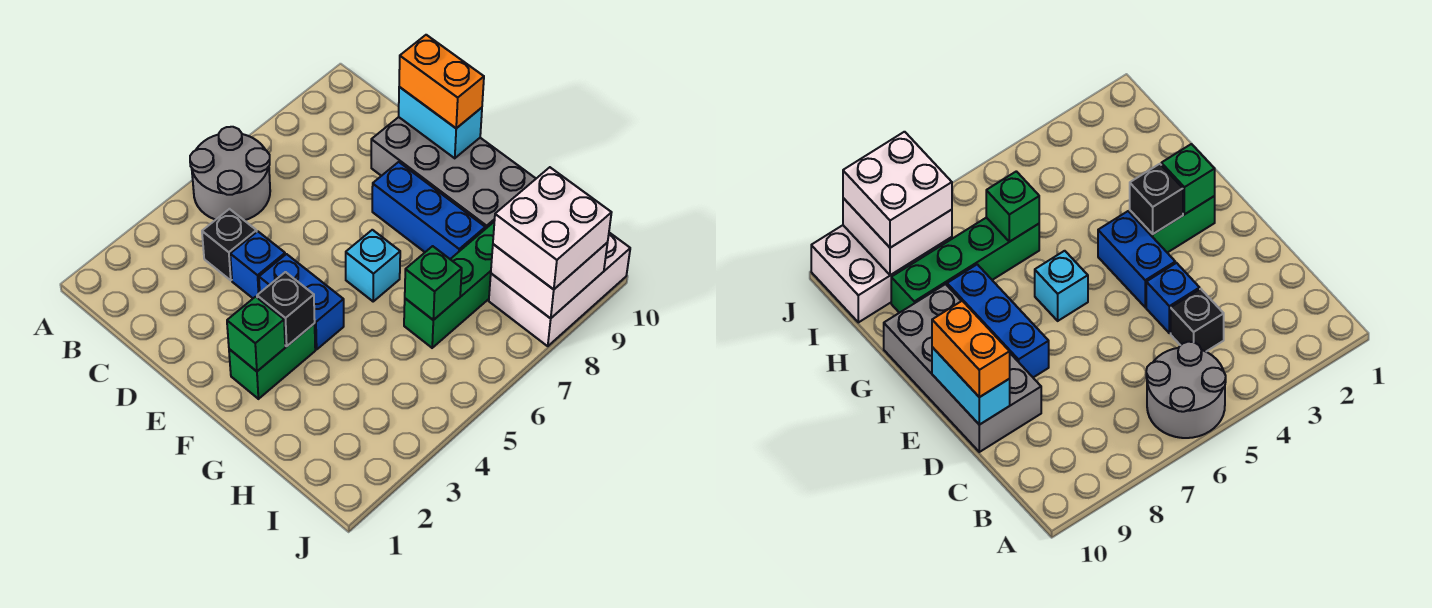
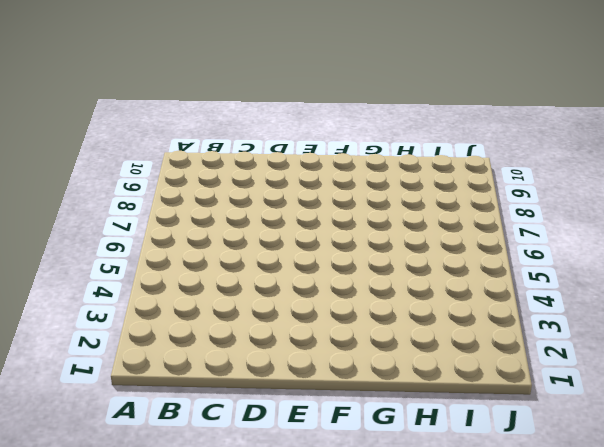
none -> grey 2x2 round brick [190,127,270,220]
none -> black 1x1 brick [202,209,257,280]
none -> blue 1x1 brick [230,231,285,298]

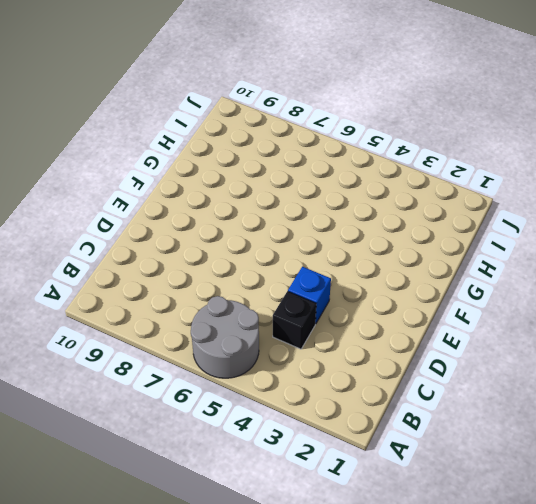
none -> grey 2x4 brick [371,117,536,229]
none -> blue 1x2 brick [259,254,344,350]
none -> blue 1x3 brick [372,162,485,259]

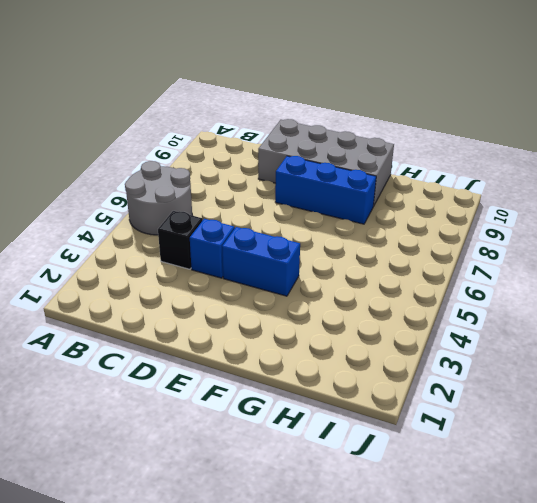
none -> green 1x2 brick [229,324,315,399]
none -> cyan 1x1 brick [346,230,400,301]
none -> green 1x4 brick [404,222,494,348]

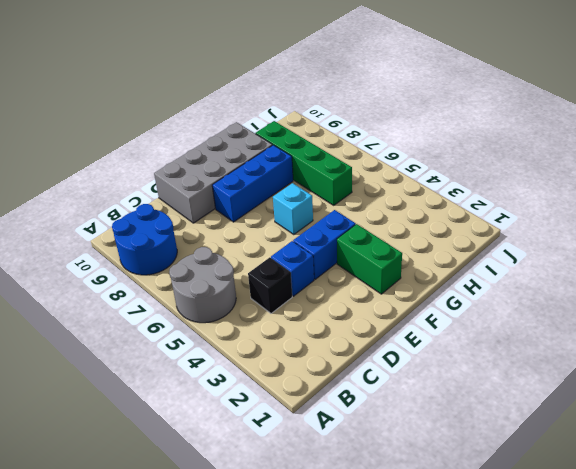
blue 2x2 round brick [112,204,177,275] -> none
none -> white 2x3 brick [489,233,630,346]
none -> cyan 1x2 brick [399,87,482,158]
none -> green 1x1 brick [227,297,285,371]

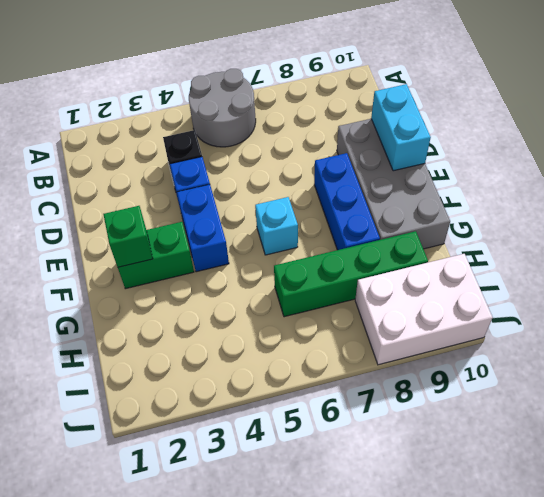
none -> black 1x1 brick [257,272,315,346]
none -> green 1x1 brick [405,246,462,320]
none -> white 2x2 brick [491,242,608,318]

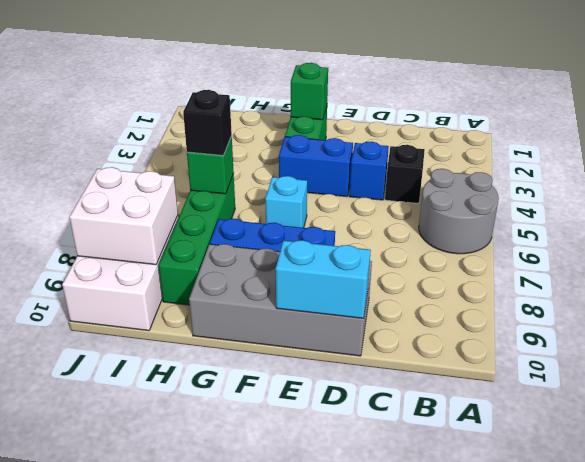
black 1x1 brick [183,90,232,156] -> black 1x1 brick moved to [257,272,315,346]
none -> orange 1x2 brick [399,35,484,128]
none -> white 2x2 brick [493,167,612,289]

